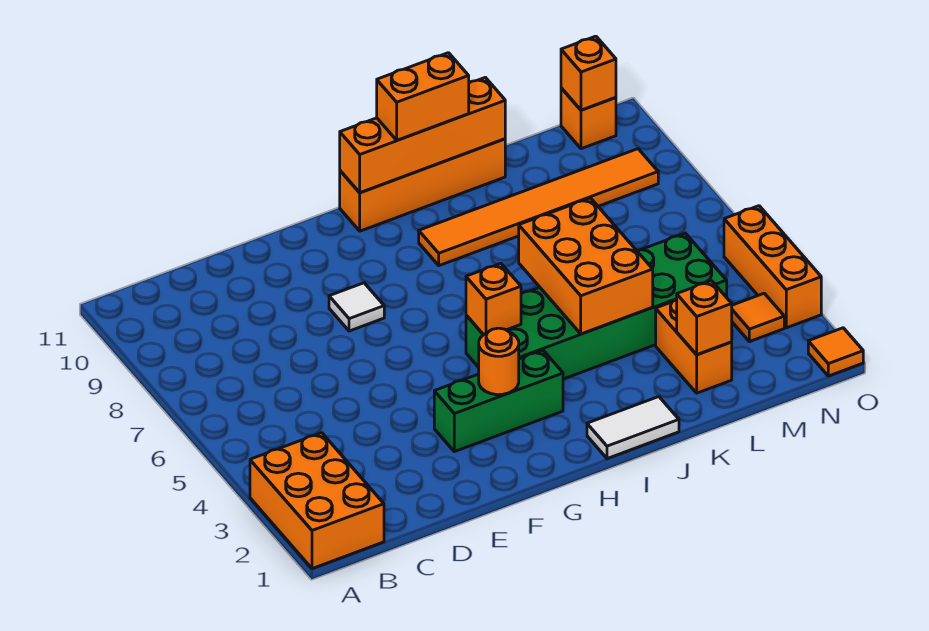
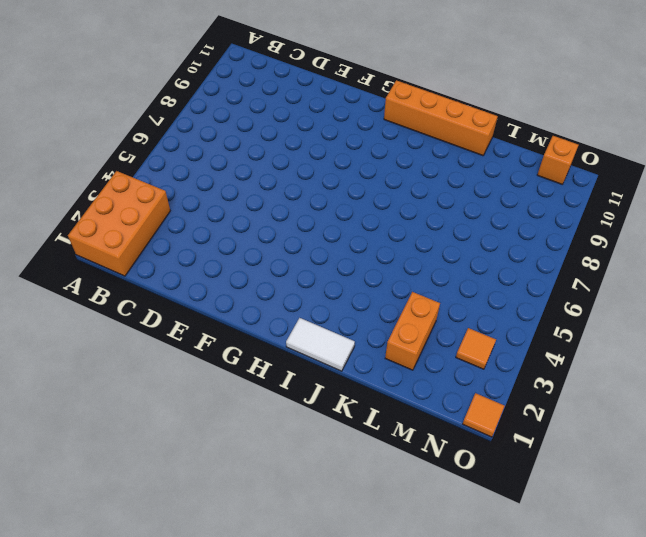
none -> green 1x3 brick [434,350,563,452]
none -> white 1x1 tile [329,283,384,331]
none -> green 2x6 brick [466,233,727,379]

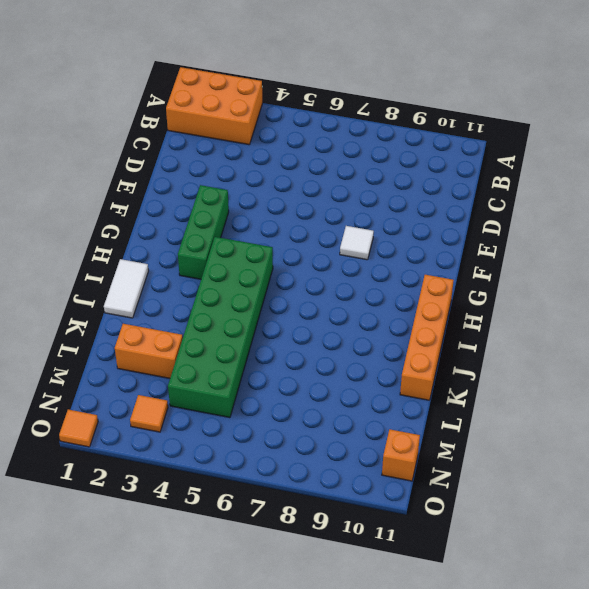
none -> orange 1x6 tile [419,149,658,266]
none -> orange 1x3 brick [724,206,821,328]
none -> orange 1x1 round brick [479,328,519,395]

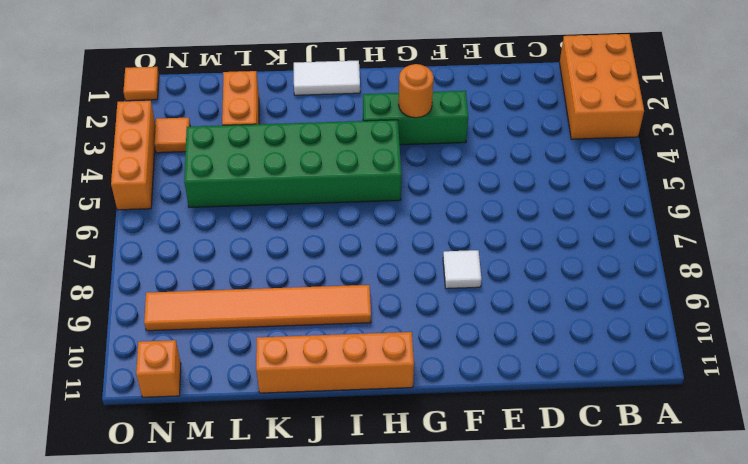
none -> orange 1x1 brick [466,264,521,335]
none -> orange 1x4 brick [340,77,505,193]
none -> orange 2x3 brick [519,198,653,334]

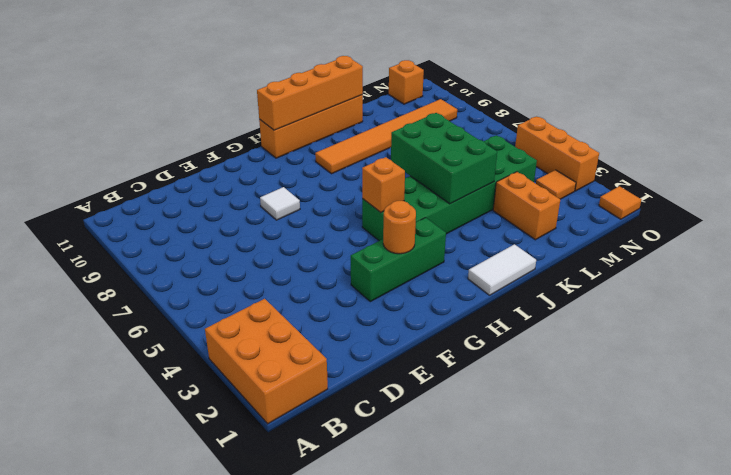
green 2x3 brick [391,113,497,204] -> orange 2x3 brick [519,198,653,334]
none -> orange 1x1 brick [677,281,732,355]
none -> orange 1x1 brick [561,36,616,110]
none -> orange 1x2 brick [377,53,469,140]

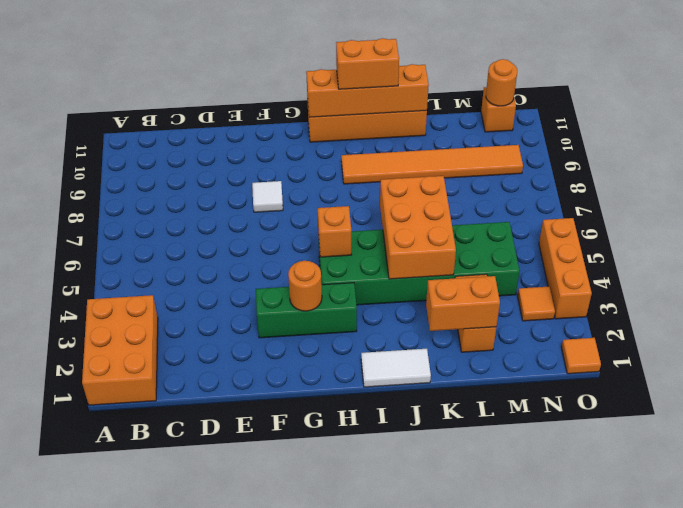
orange 1x2 brick [426,276,500,331] -> orange 1x1 brick [677,281,732,355]
orange 1x1 round brick [486,59,517,106] -> orange 1x1 brick [561,36,616,110]

